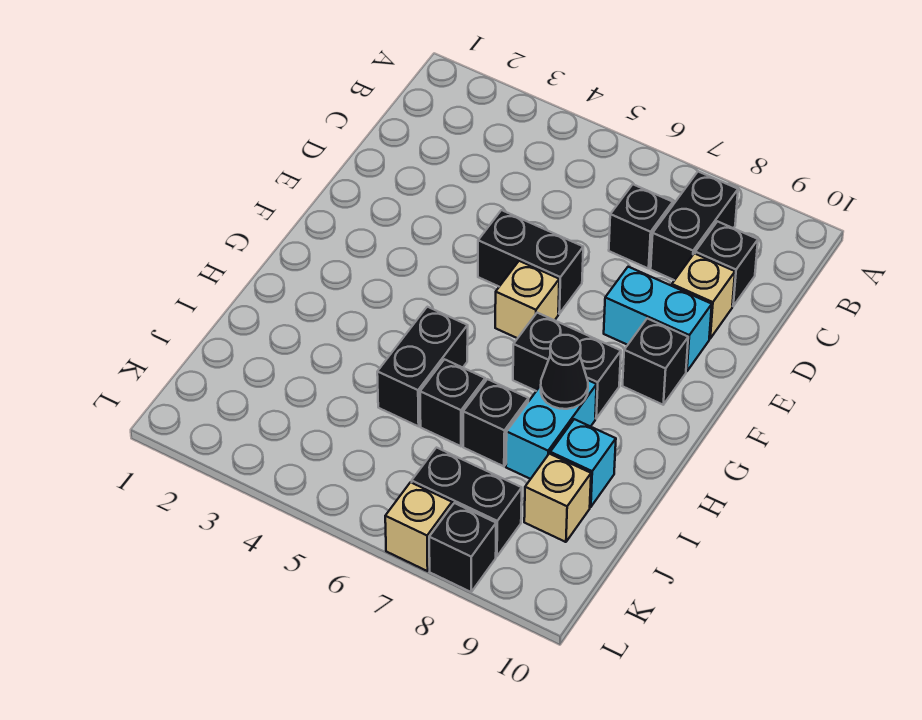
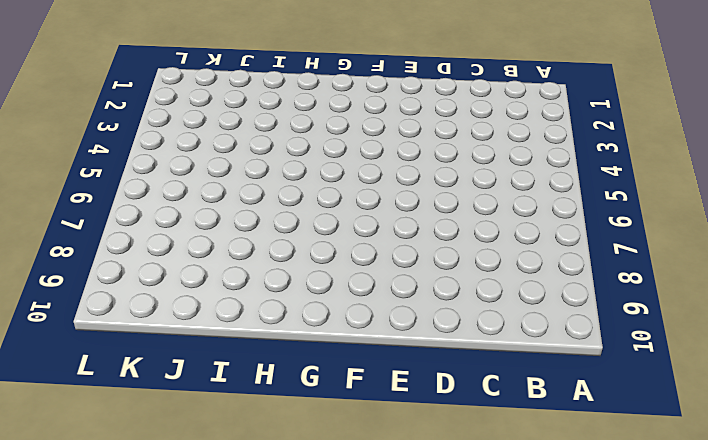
none -> black 1x2 brick [651,172,738,280]
none -> black 1x1 brick [609,185,673,269]
none -> black 1x1 brick [695,221,758,306]

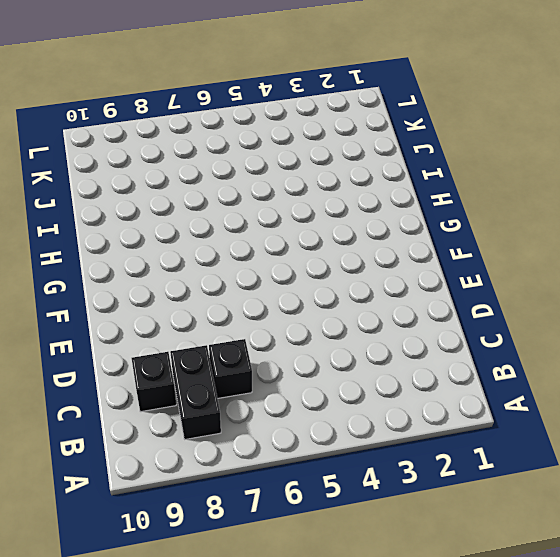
none -> tan 1x1 brick [672,253,735,339]
none -> black 1x2 brick [478,210,583,314]
none -> cyan 1x2 brick [604,267,712,372]

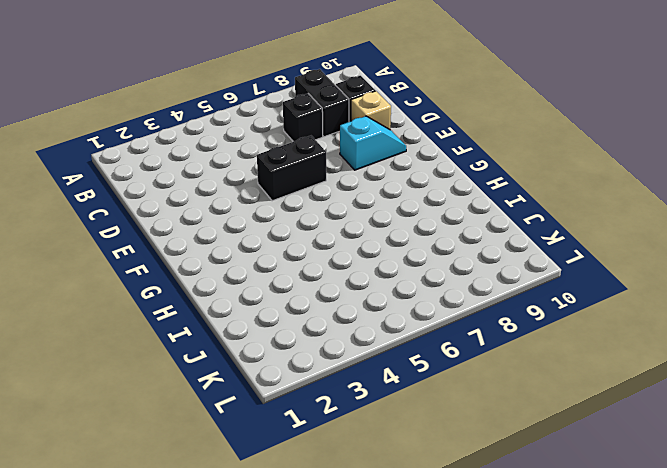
cyan 1x2 slope [340,116,406,170] -> cyan 1x2 brick [604,267,712,372]
none -> tan 1x1 brick [495,261,559,338]
none -> black 1x1 brick [622,318,688,405]
none -> black 1x2 brick [513,313,621,418]

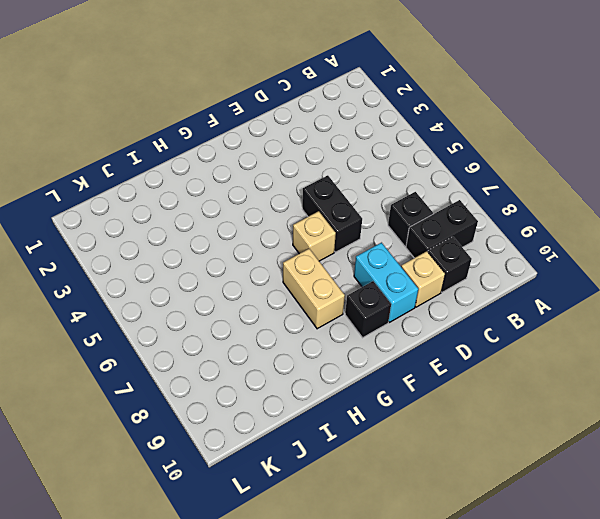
tan 1x2 brick [283,249,345,329] -> black 1x2 brick [513,313,621,418]
none -> black 1x2 brick [377,307,468,426]
none -> cyan 1x2 brick [506,380,597,479]
none -> black 1x1 brick [420,359,485,446]

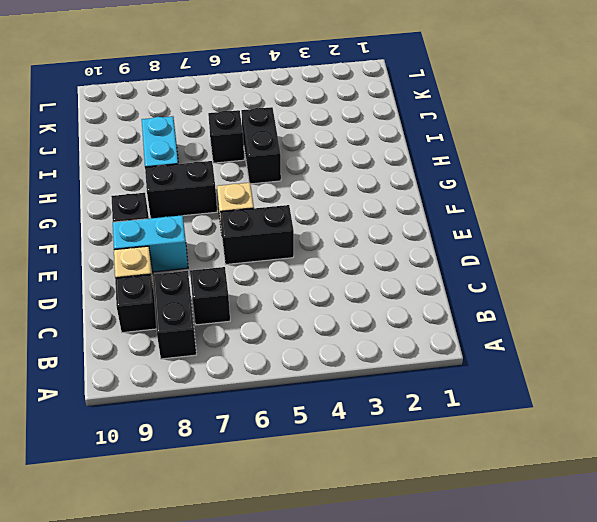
none -> black 1x1 brick [463,379,528,466]
none -> cyan 1x1 brick [550,419,616,507]
none -> tan 1x1 brick [524,454,591,542]

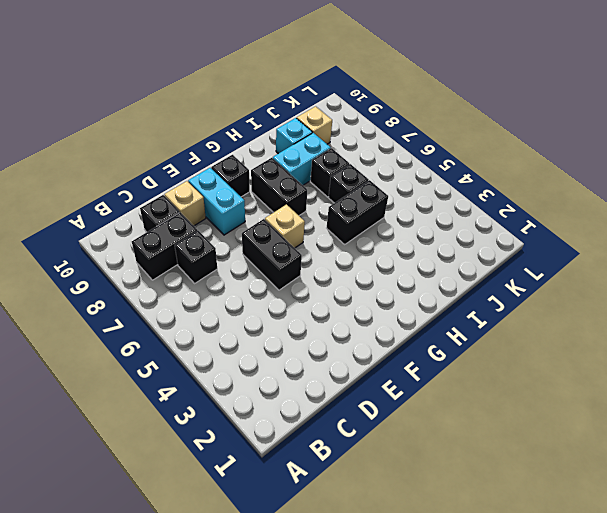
none -> black 1x2 brick [412,448,522,557]
none -> tan 1x1 brick [385,482,452,571]
none -> black 1x1 brick [429,503,496,592]

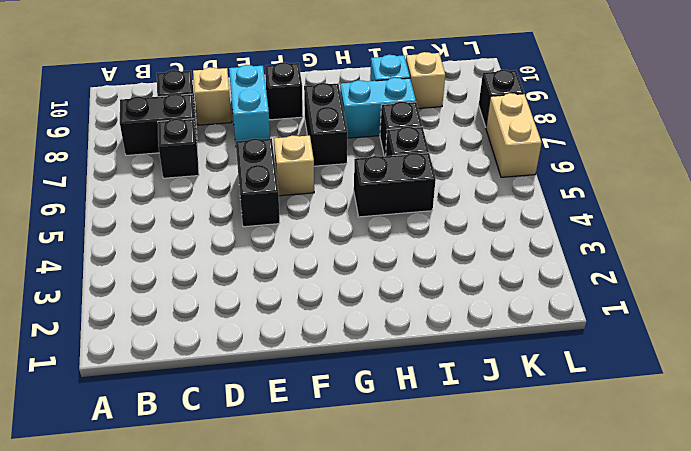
tan 1x2 brick [486,93,542,177] -> tan 1x1 brick [385,482,452,571]
none -> black 1x2 brick [412,448,522,557]
none -> black 1x1 cone [541,335,588,409]

